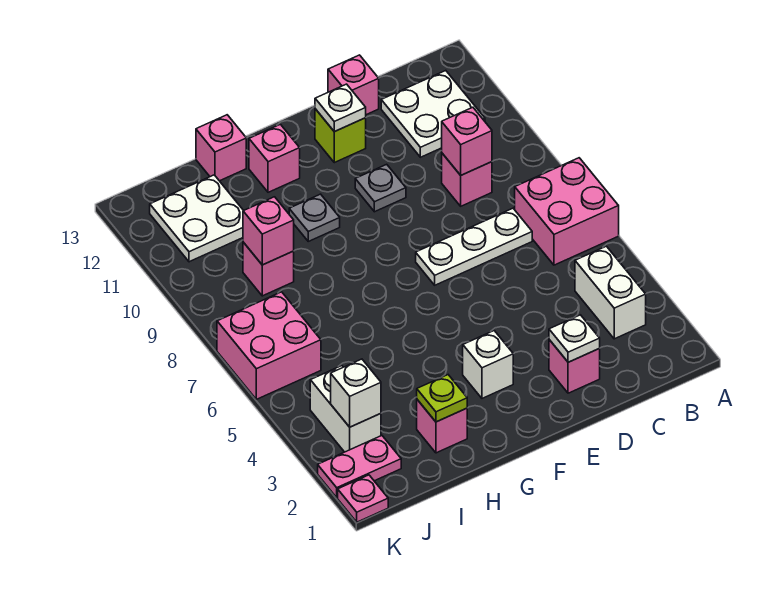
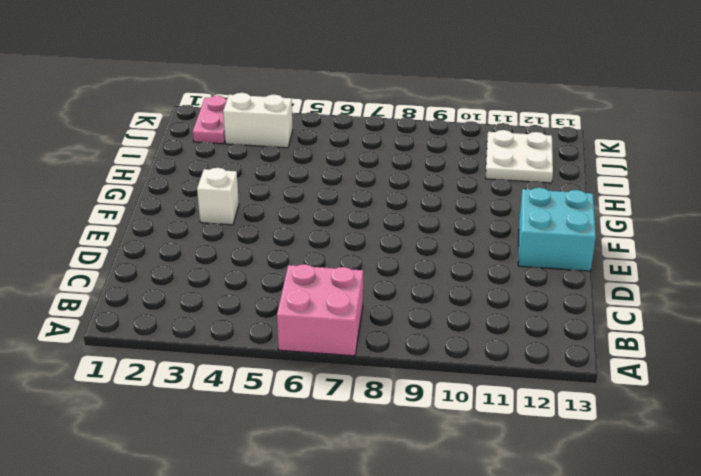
cyan 2x2 brick [518,188,596,271] -> lime 1x1 brick [315,109,366,163]
none -> white 1x2 brick [575,246,646,339]
none -> white 2x2 plate [381,71,485,157]
none -> white 1x3 plate [416,208,532,285]

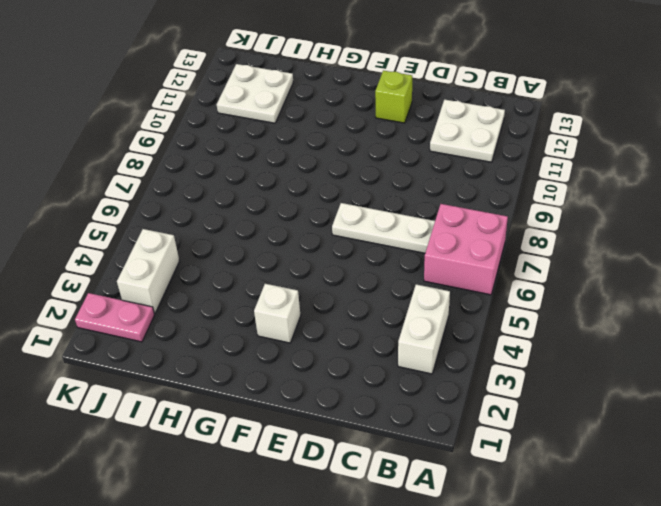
none -> pink 1x1 brick [442,153,492,206]
none -> pink 1x1 brick [549,340,600,393]
none -> pink 1x1 brick [328,55,379,115]

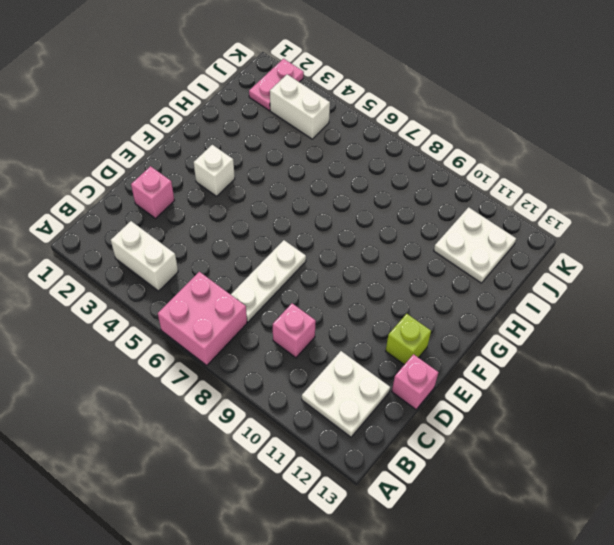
none -> grey 1x1 plate [355,164,406,212]
none -> grey 1x1 plate [289,194,340,241]
none -> pink 1x1 brick [249,124,300,192]

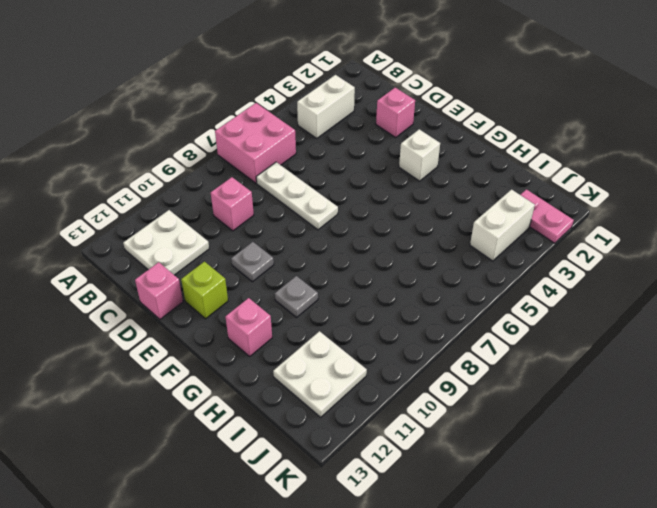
none -> pink 1x1 brick [417,400,467,453]
none -> pink 1x1 brick [196,115,246,181]
none -> pink 1x1 brick [243,242,294,296]

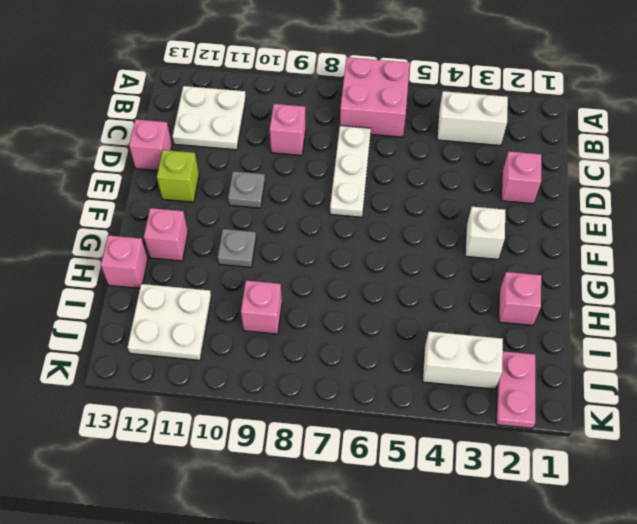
none -> pink 2x2 brick [217,292,321,399]
none -> pink 1x1 plate [338,475,388,522]
none -> pink 1x1 brick [442,107,492,175]

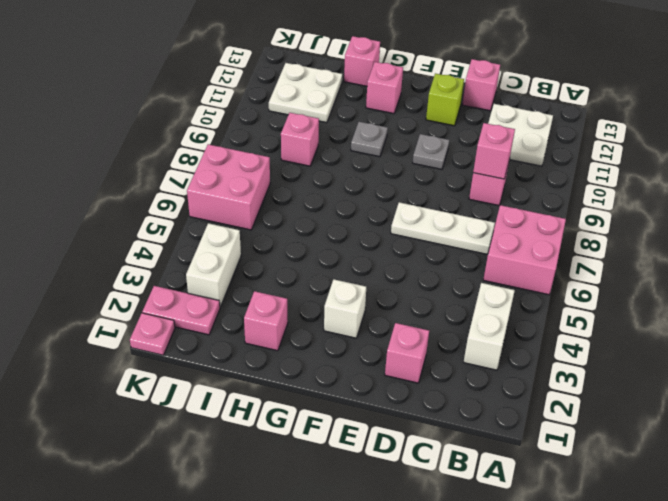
none -> white 1x1 plate [549,315,600,362]
none -> white 1x1 plate [315,84,366,132]
none -> lime 1x1 plate [417,375,467,422]

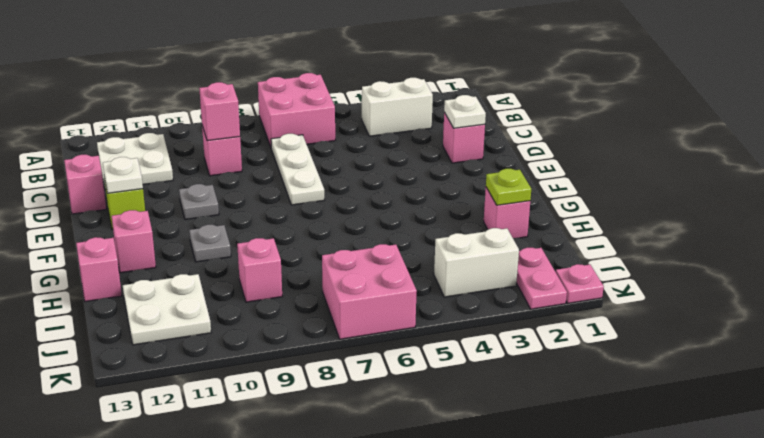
none -> white 1x1 brick [463,331,513,398]
none -> pink 1x1 brick [243,197,294,265]
none -> white 1x1 brick [331,359,381,427]

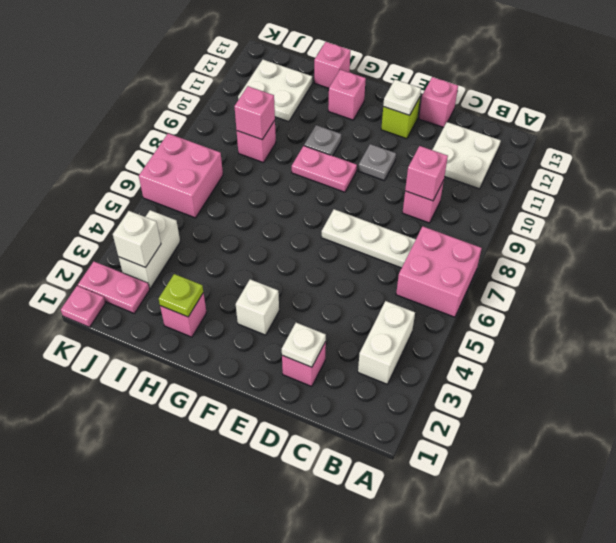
pink 1x2 plate [292,146,357,192] -> none

